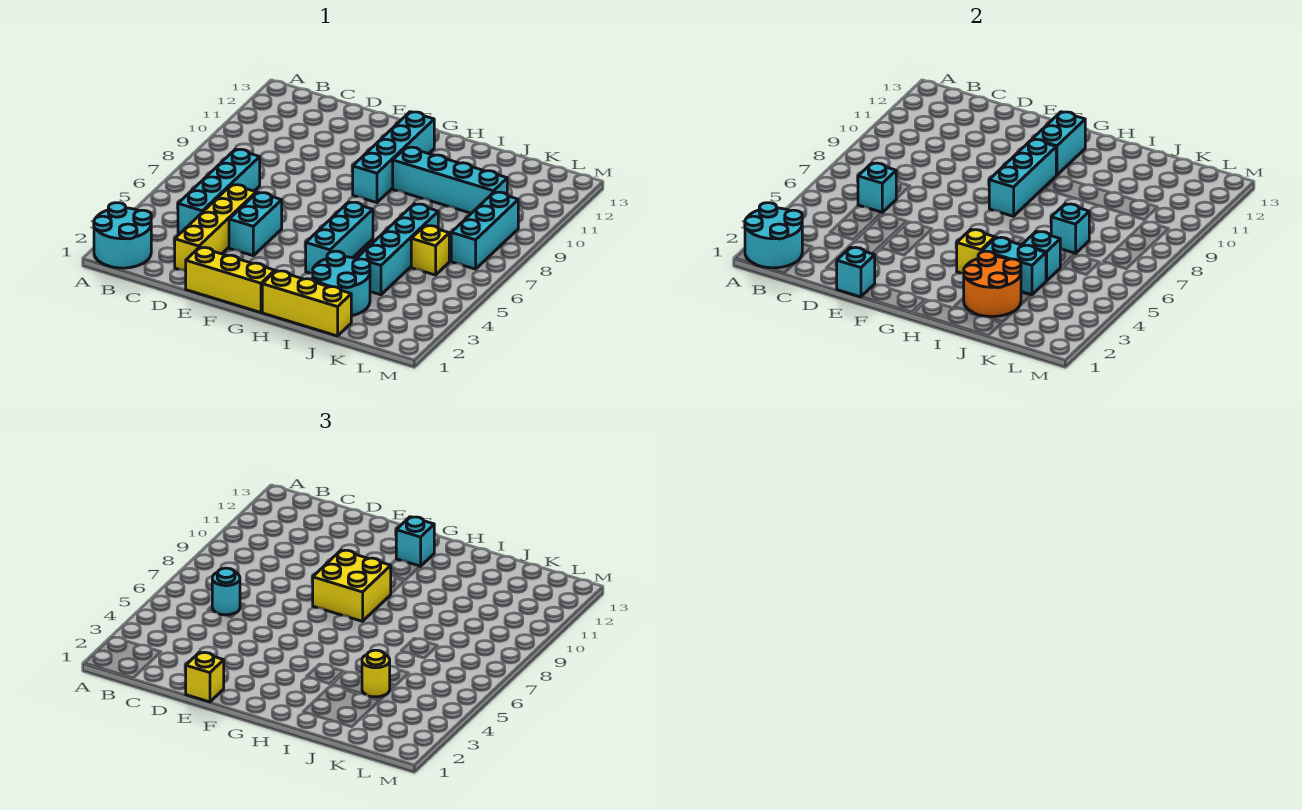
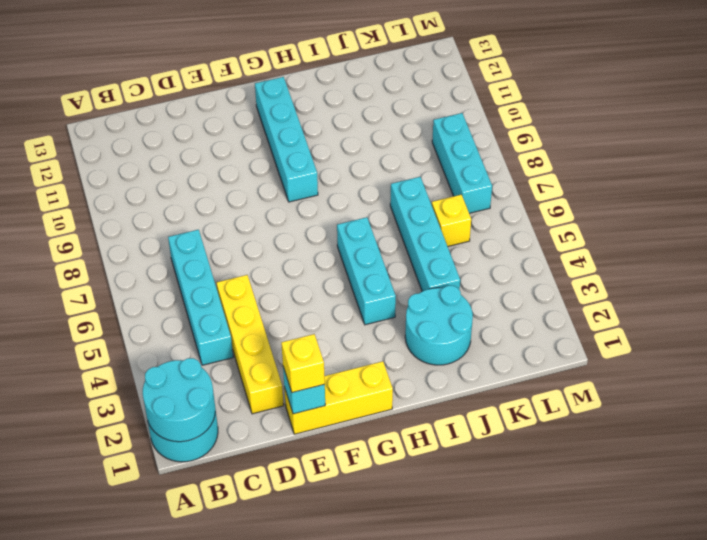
none -> cyan 1x2 brick [229,192,282,256]
none -> yellow 1x3 brick [262,271,351,336]
none -> cyan 1x4 brick [393,147,507,213]

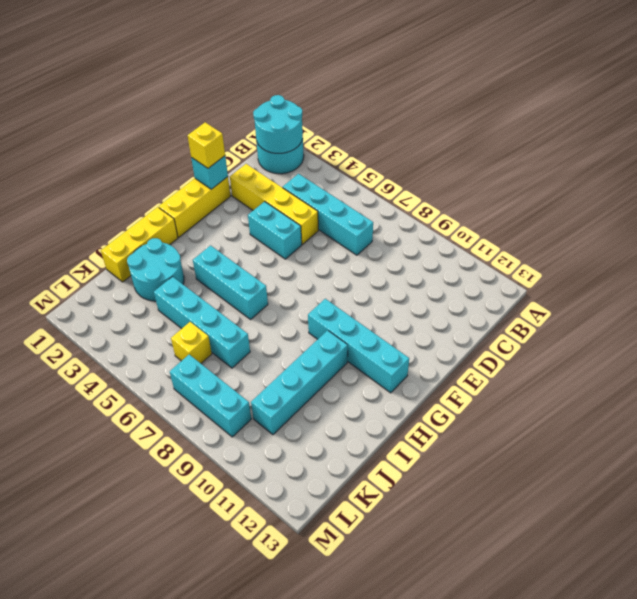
none -> cyan 1x1 brick [858,163,896,212]
none -> cyan 1x3 brick [989,139,1056,216]
none -> cyan 1x2 brick [1033,112,1085,175]

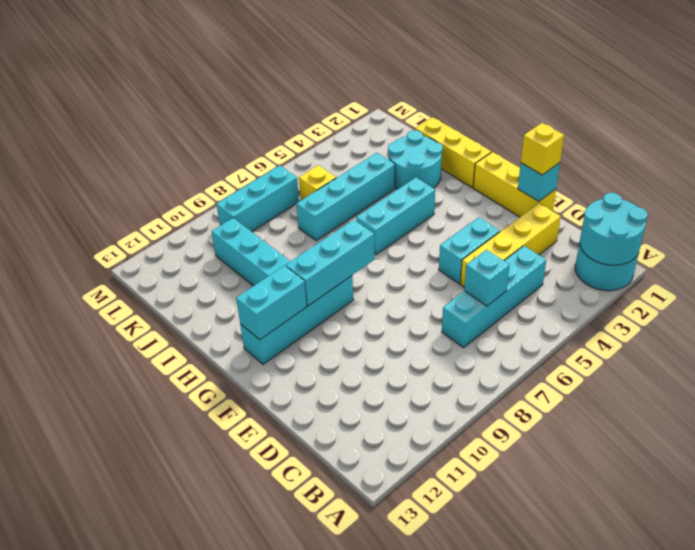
none -> yellow 1x1 brick [957,229,995,273]
none -> orange 2x2 round brick [964,251,1021,317]
none -> cyan 1x2 brick [982,237,1046,295]

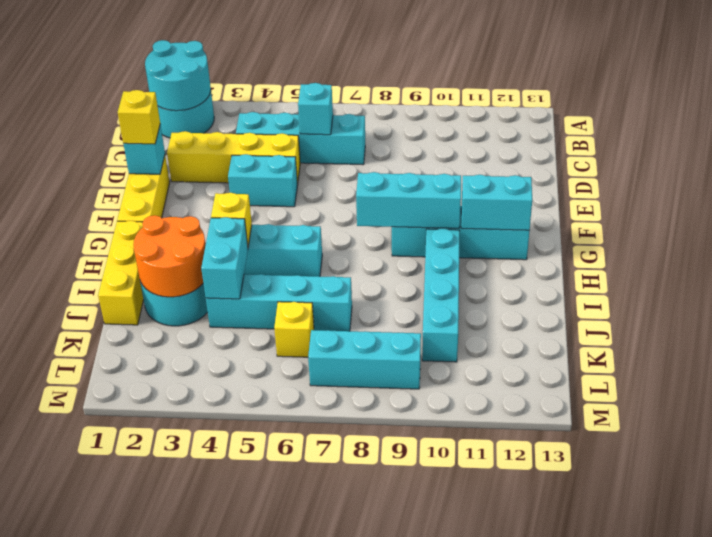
none -> cyan 1x1 brick [1022,231,1060,281]
none -> cyan 1x1 brick [1051,204,1089,253]
none -> cyan 1x1 round brick [212,568,240,615]

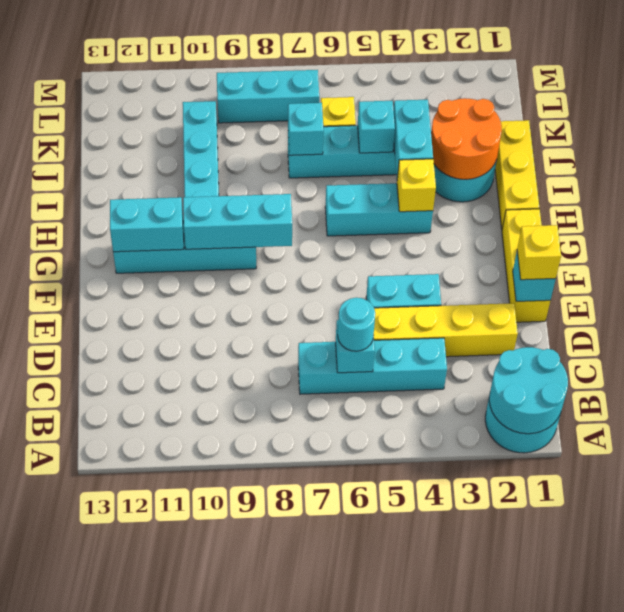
none -> yellow 2x2 brick [313,550,391,621]
none -> cyan 1x1 brick [396,517,434,566]
none -> yellow 1x1 round brick [362,650,390,697]

